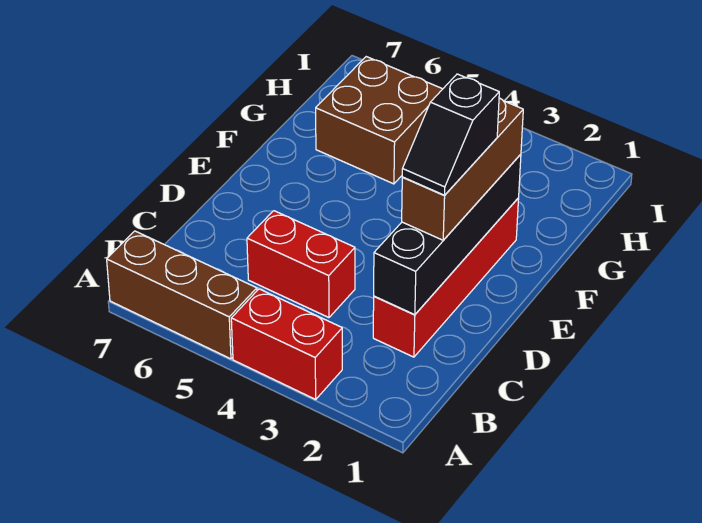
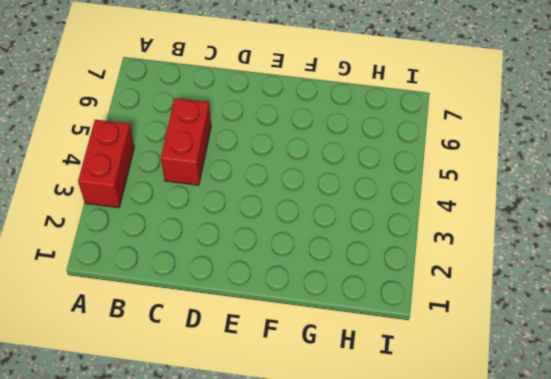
none -> brown 1x3 brick [107,231,257,359]
none -> red 1x4 brick [373,198,519,357]

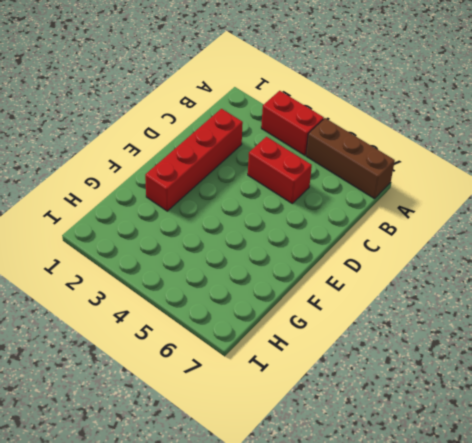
none -> brown 2x2 brick [316,57,442,184]
none -> black 1x4 brick [374,154,521,315]

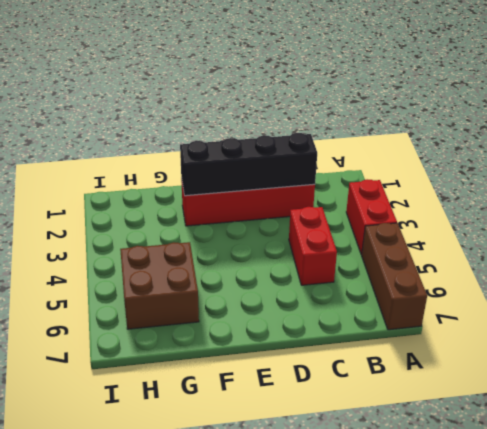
none -> brown 1x3 brick [402,98,523,240]
none -> black 1x2 slope [402,74,499,195]

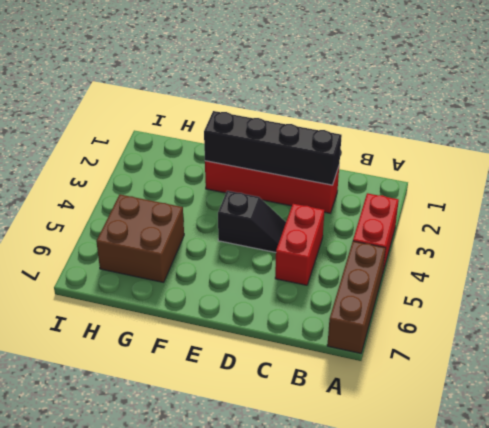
black 1x2 slope [218,191,286,252] -> black 1x2 slope moved to [402,74,499,195]
none -> brown 1x3 brick [402,98,523,240]

